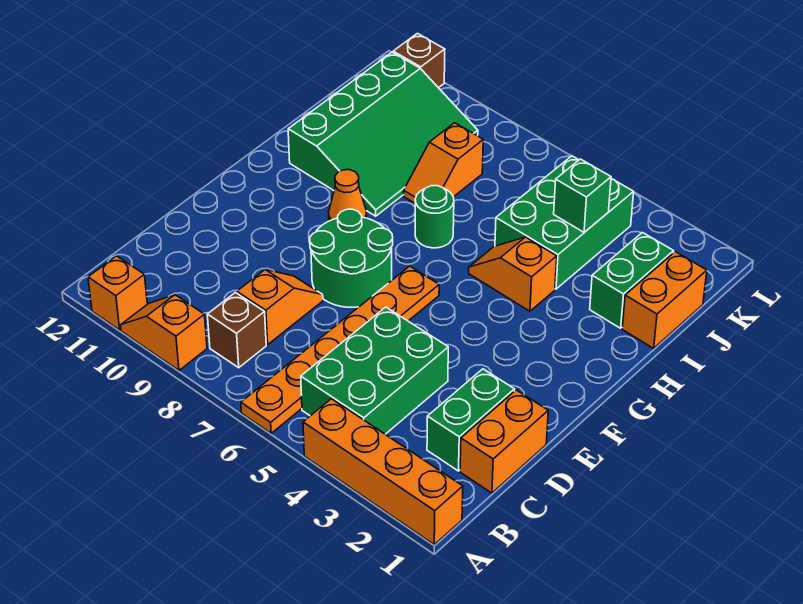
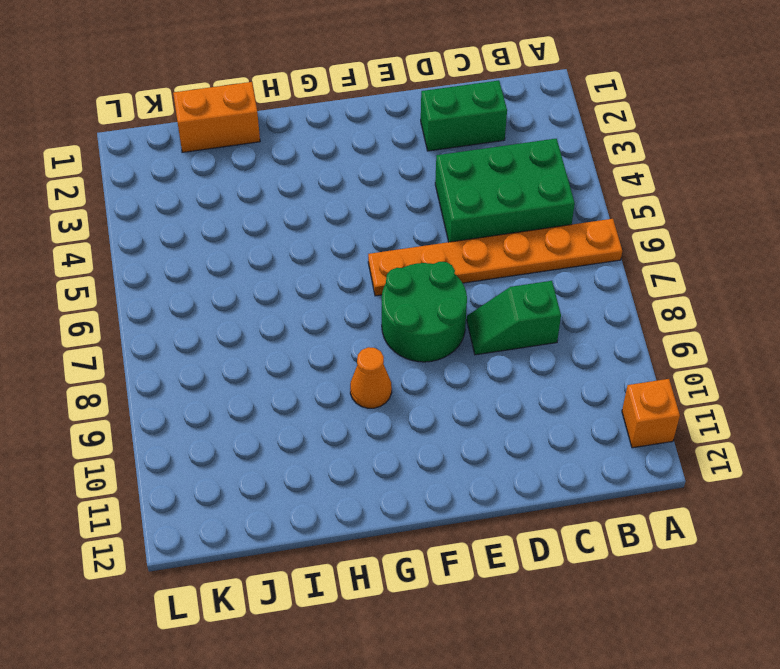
green 1x2 slope [467,281,561,355] -> orange 1x2 slope [237,270,323,345]
none -> orange 1x4 brick [303,399,463,544]
none -> orange 1x2 slope [121,295,207,370]
none -> brown 1x1 brick [207,293,266,368]

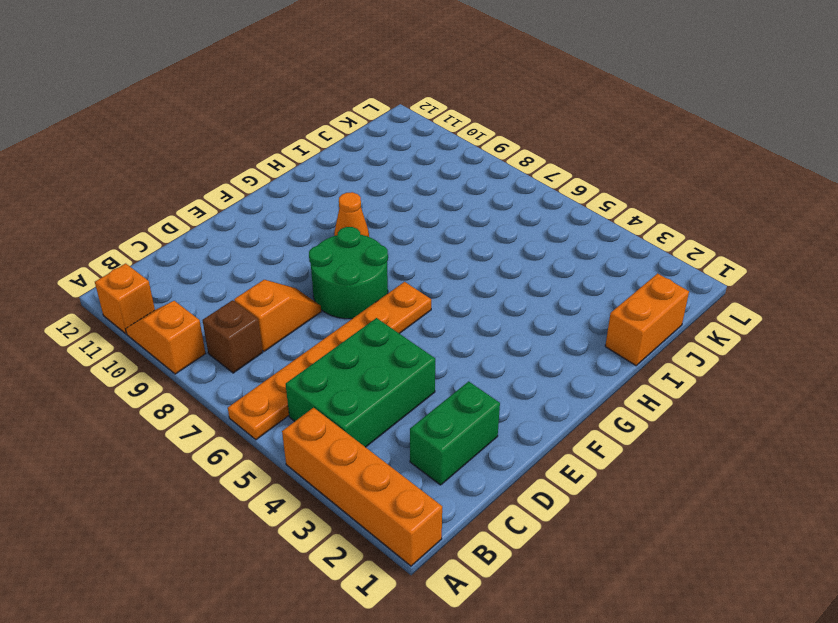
none -> orange 1x2 brick [460,390,548,493]
none -> orange 1x2 slope [469,237,557,311]
none -> green 1x1 round brick [415,186,454,248]

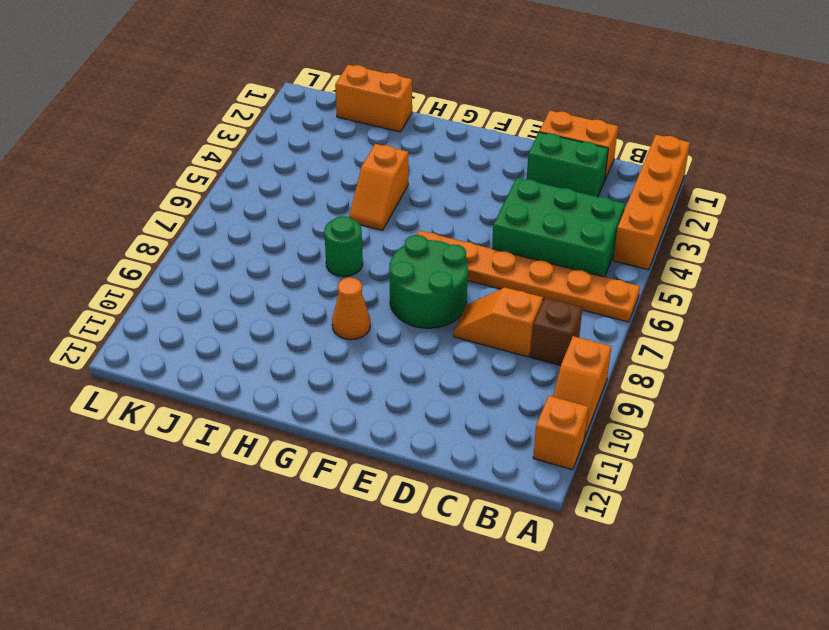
none -> green 3x4 slope [288,52,478,216]
none -> green 1x2 brick [590,233,674,328]
none -> green 2x3 brick [495,156,634,289]

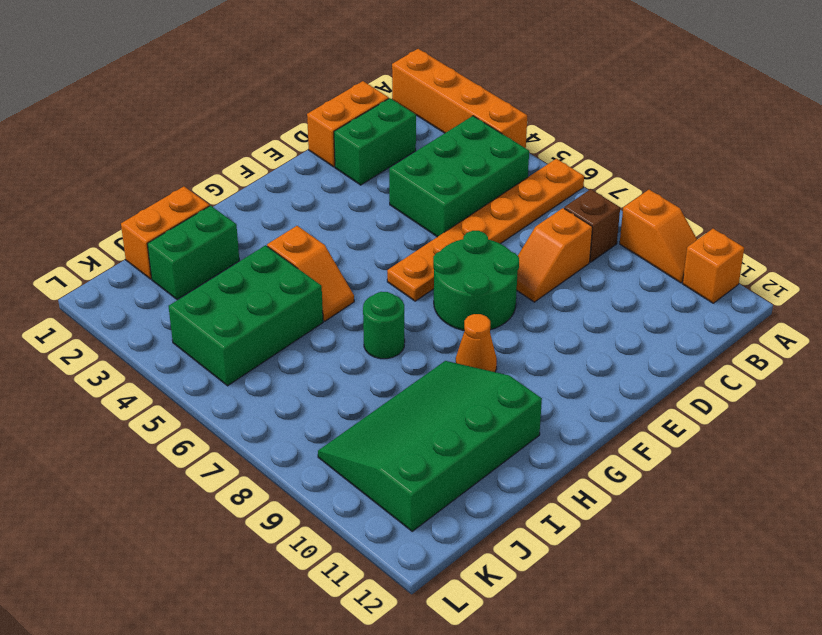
none -> orange 1x2 slope [404,123,483,203]
none -> brown 1x1 brick [393,33,445,88]
none -> green 1x1 brick [554,159,611,232]

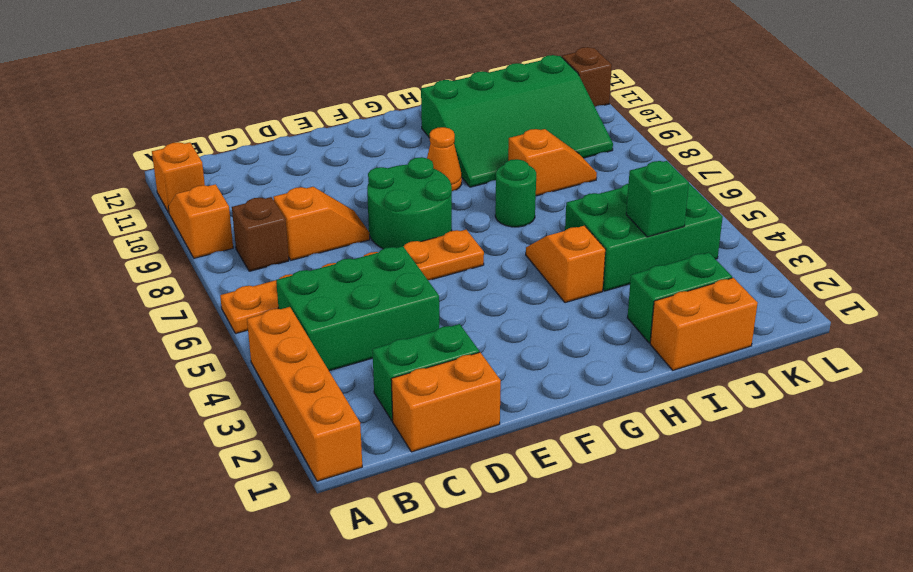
orange 1x2 slope [508,129,597,196] -> orange 1x2 slope turned to [404,123,483,203]

